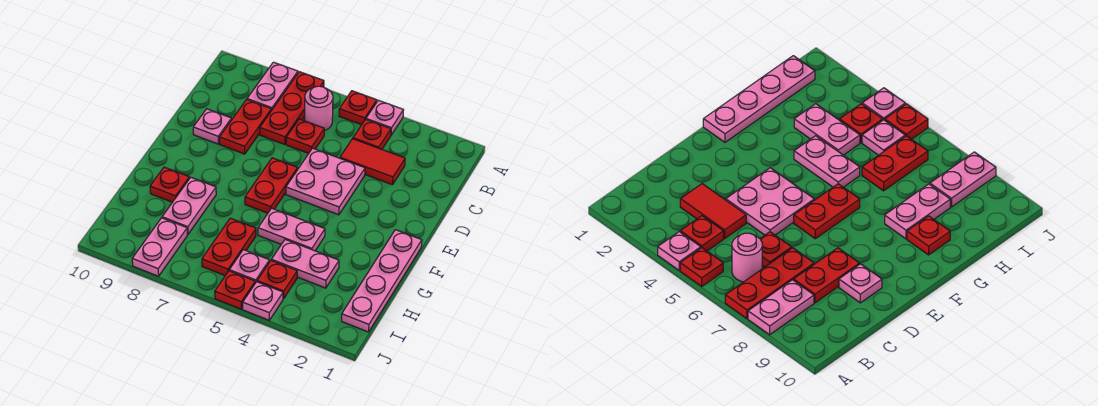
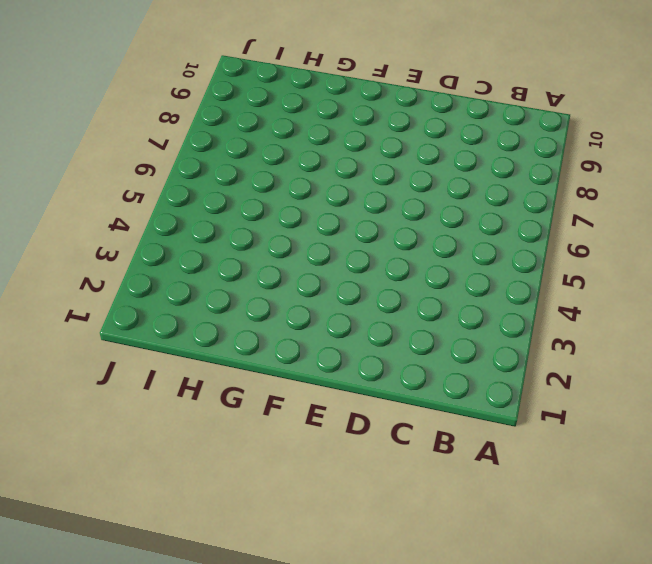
none -> pink 1x1 plate [366,100,404,135]
none -> red 1x1 plate [339,91,377,125]
none -> red 1x3 plate [260,72,324,144]

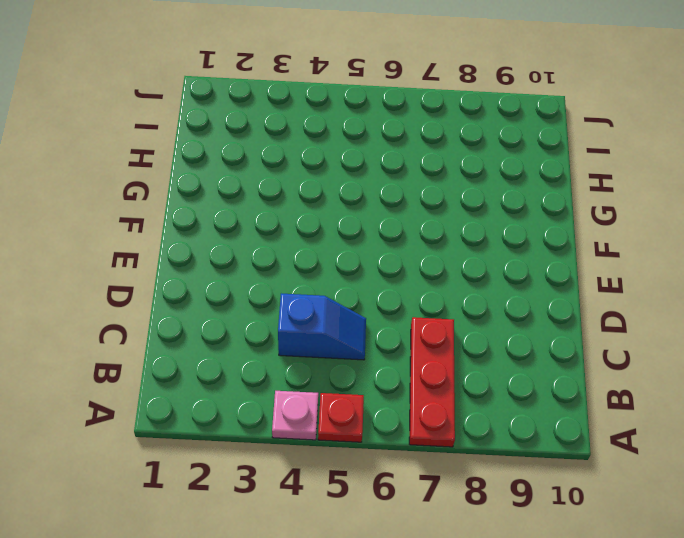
blue 1x2 slope [278,294,366,360] -> red 1x2 tile [340,139,405,185]
none -> pink 1x2 plate [247,62,298,111]
none -> red 1x1 plate [353,119,391,149]
none -> pink 1x1 round brick [305,86,333,131]

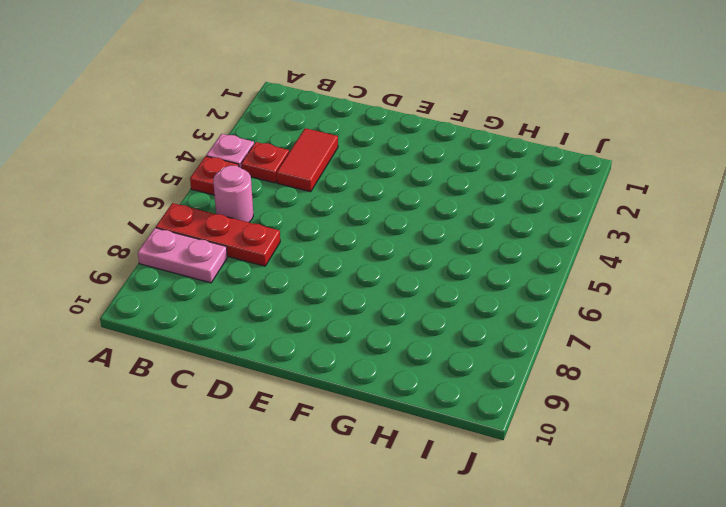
none -> red 1x1 plate [286,119,324,153]
none -> red 1x2 plate [220,100,271,154]
none -> pink 2x2 plate [286,148,365,215]

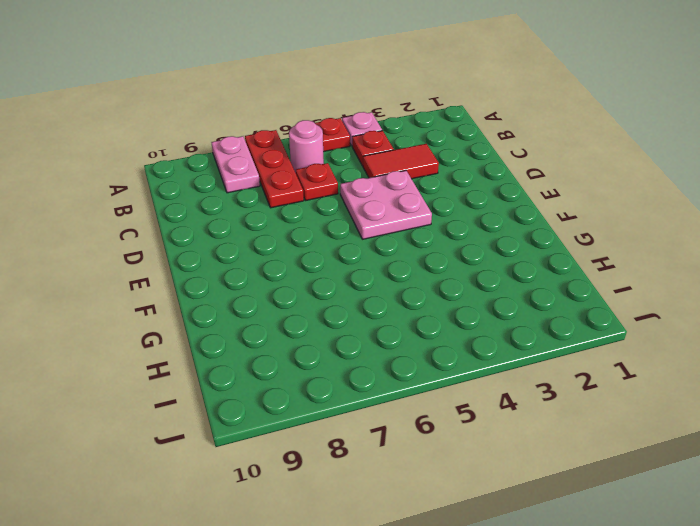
none -> red 1x2 plate [220,100,271,154]
none -> pink 1x1 plate [193,109,232,144]
none -> red 1x2 plate [245,158,298,213]

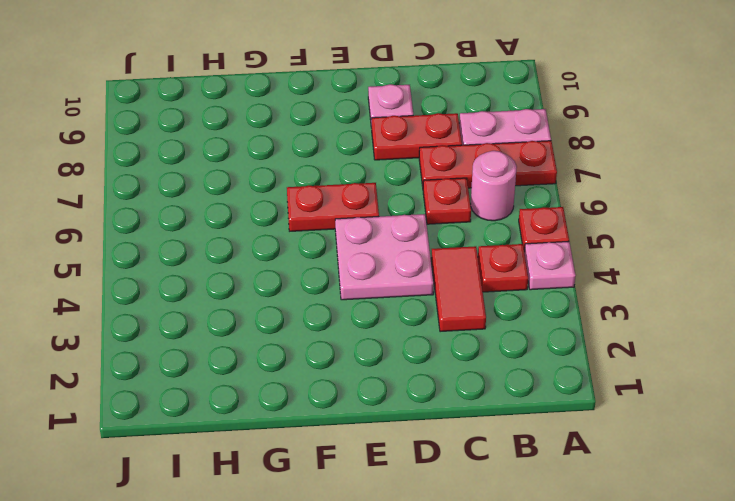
none -> pink 1x4 plate [342,230,422,332]
none -> pink 1x2 plate [258,208,325,251]
none -> pink 1x2 plate [162,177,216,234]

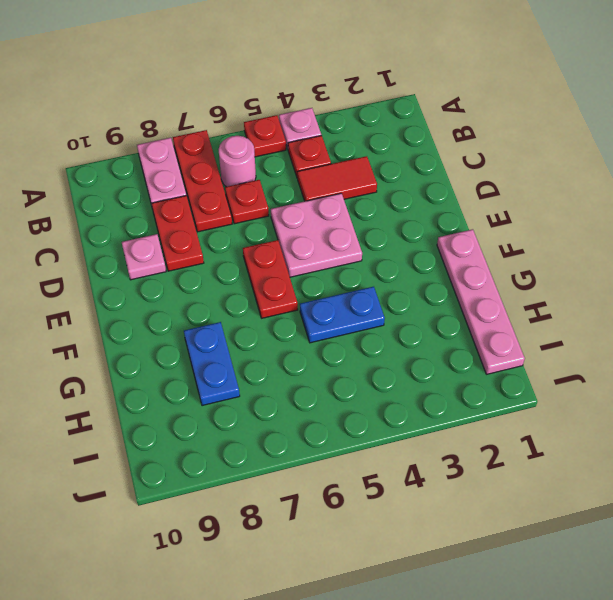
blue 1x2 plate [300,287,385,343] -> pink 1x2 plate [258,208,325,251]
blue 1x2 plate [184,322,240,406] -> pink 1x2 plate [162,177,216,234]
none -> red 1x1 plate [150,167,189,202]
none -> pink 1x2 plate [271,240,339,288]
none -> red 1x2 plate [202,218,256,275]

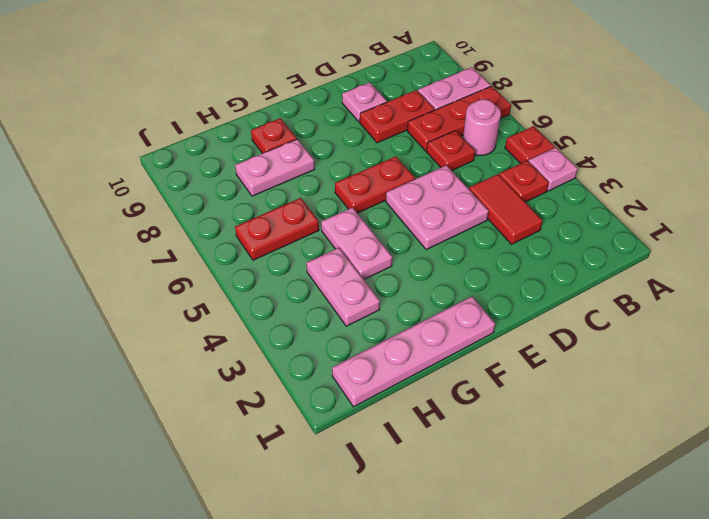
none -> red 1x1 plate [257,261,297,299]
none -> pink 1x1 plate [229,250,269,283]
none -> pink 1x2 plate [132,218,187,276]

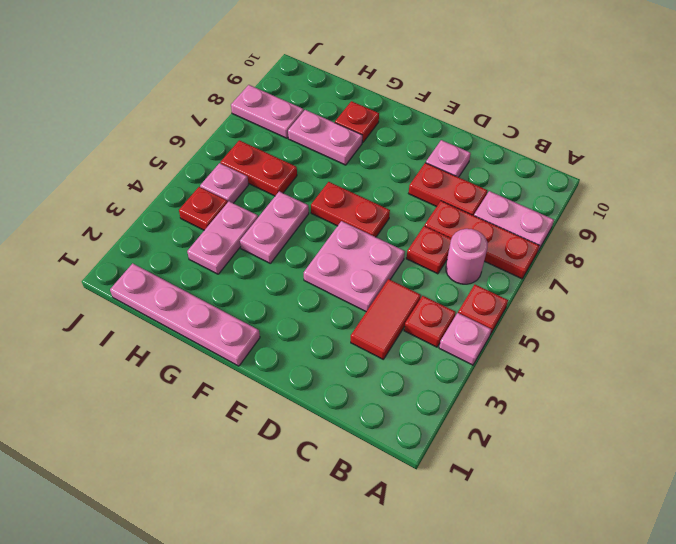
none -> pink 1x1 plate [243,282,283,320]
none -> red 1x1 plate [215,271,255,309]

